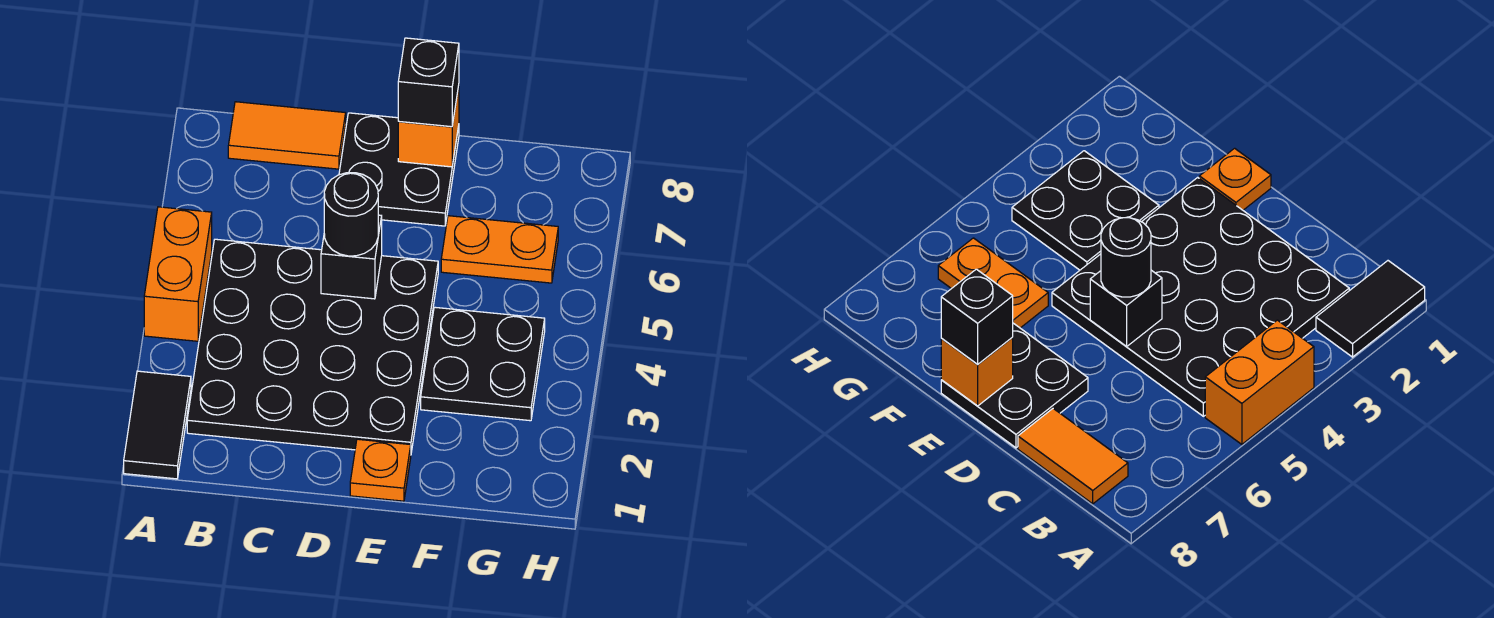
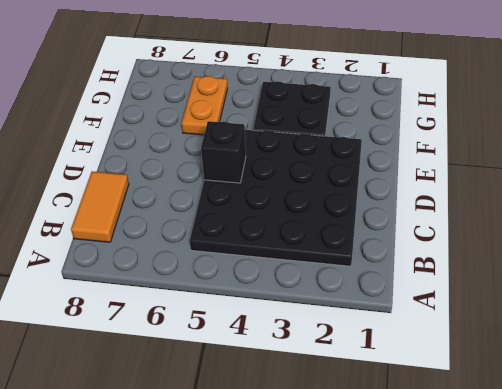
none -> black 1x2 tile [124,371,191,479]
none -> orange 1x2 brick [144,207,212,341]
none -> black 2x2 plate [339,113,459,226]

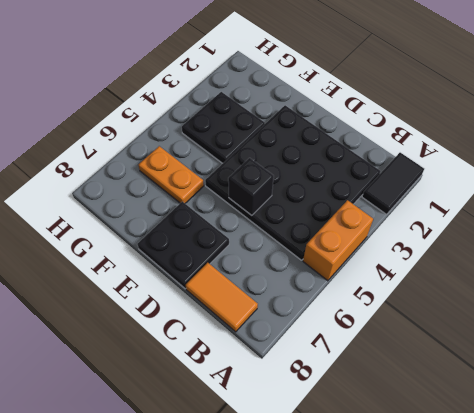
none -> orange 1x1 plate [350,439,411,501]
none -> orange 1x1 brick [398,86,459,167]
none -> black 1x1 round brick [324,173,378,256]

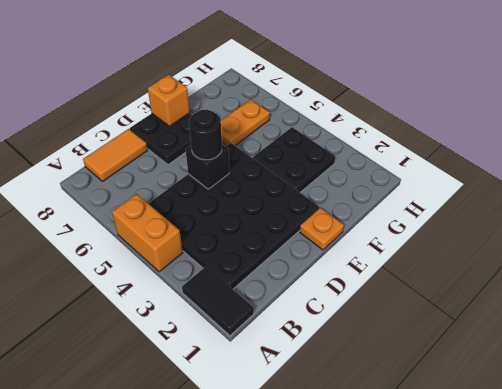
none -> black 1x1 brick [398,38,459,127]

